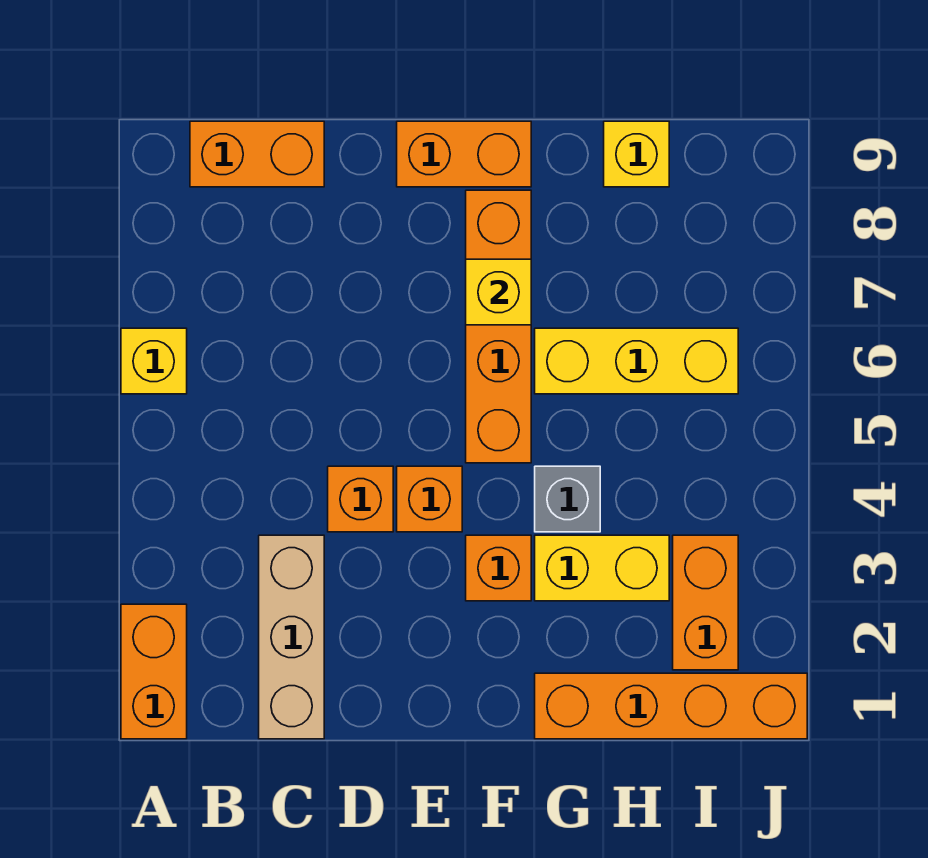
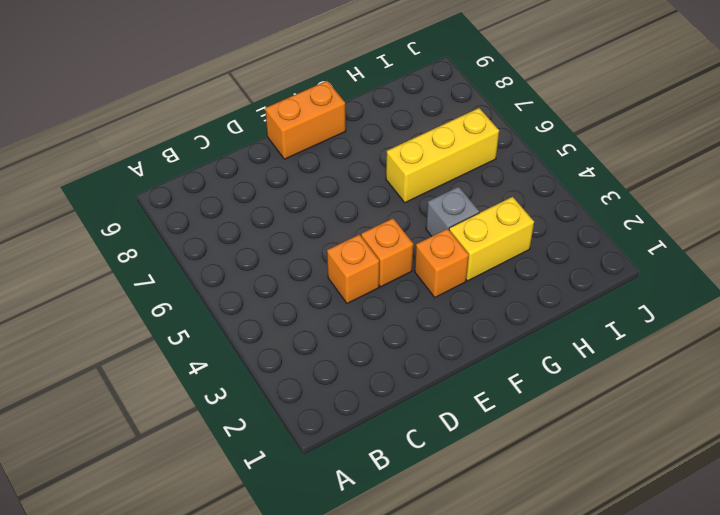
none -> orange 1x2 brick [121,604,187,739]
none -> yellow 1x1 brick [121,328,187,394]
none -> orange 1x2 brick [190,121,324,187]

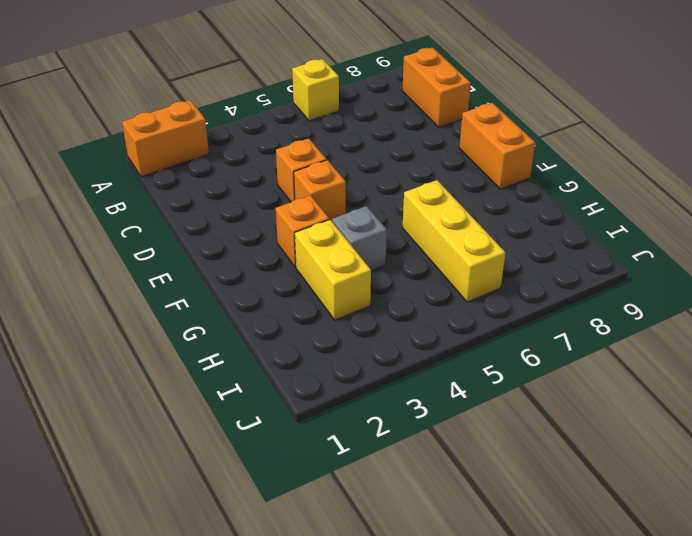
none -> tan 1x3 brick [259,535,324,739]
none -> orange 1x4 brick [466,190,531,463]
none -> orange 1x4 brick [535,673,807,739]

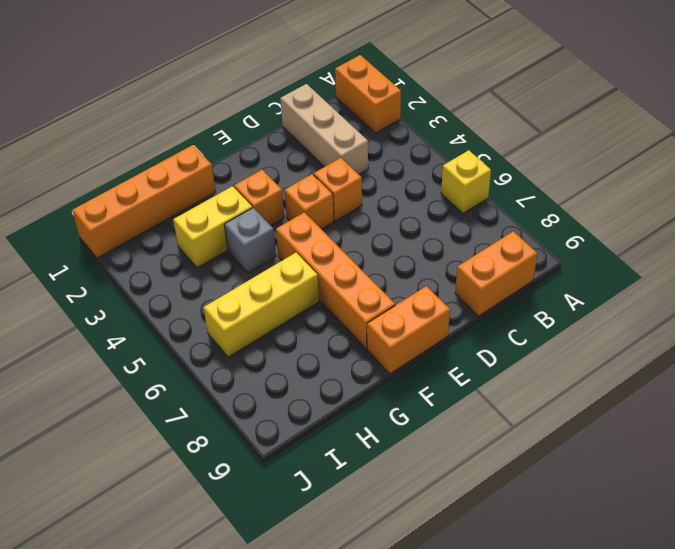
none -> yellow 1x1 brick [604,121,669,187]
none -> orange 1x2 brick [673,535,738,670]
none -> yellow 1x1 brick [466,259,531,325]

